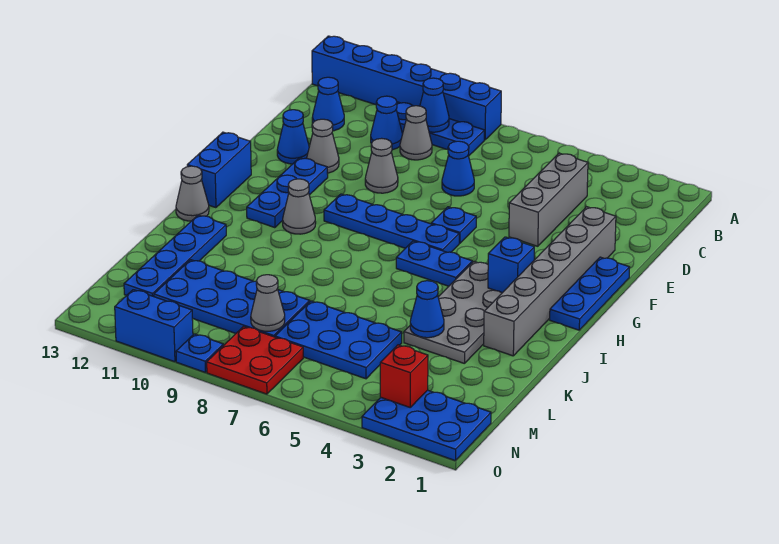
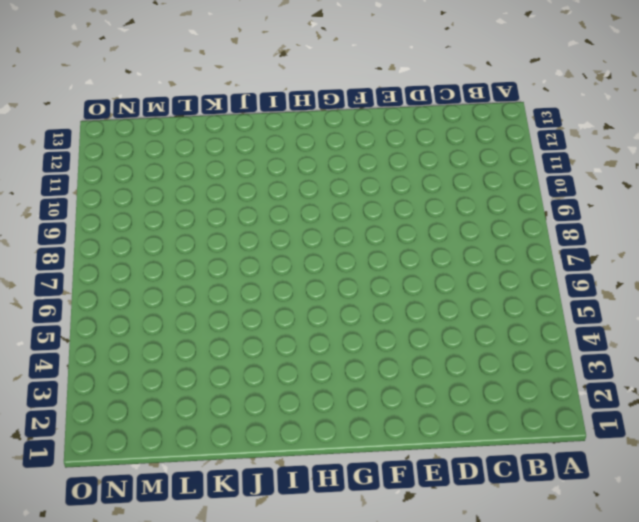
none -> blue 1x6 brick [312,36,501,140]
none -> blue 1x3 plate [396,102,484,156]
none -> grey 1x3 brick [509,153,588,246]
none -> grey 1x1 cone [400,106,432,160]

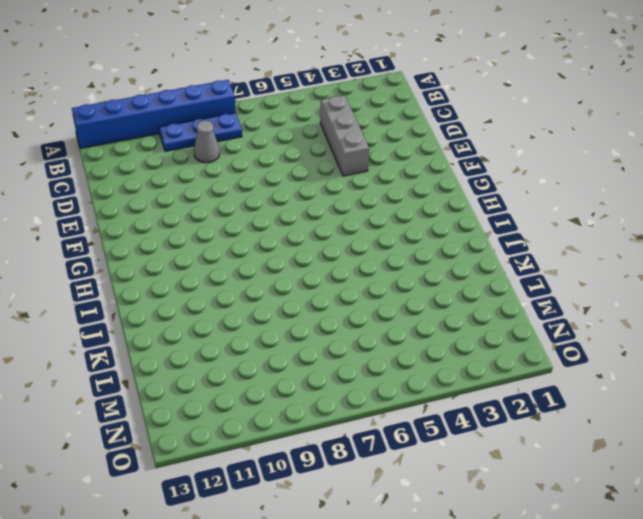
none -> blue 1x1 cone [371,96,402,150]
none -> blue 1x1 cone [312,77,344,131]
none -> blue 1x1 cone [442,141,474,196]
none -> grey 1x6 brick [484,207,616,356]

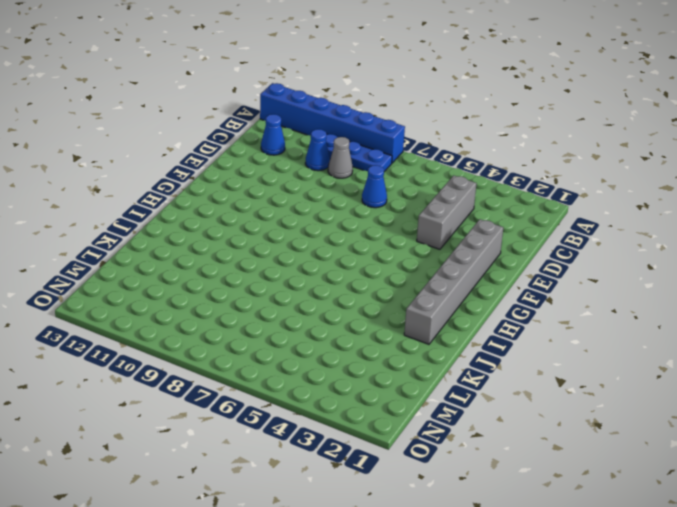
none -> grey 1x1 cone [365,138,398,193]
none -> grey 1x1 cone [307,119,339,173]
none -> blue 1x1 cone [277,110,309,164]
none -> blue 1x3 plate [550,257,629,330]

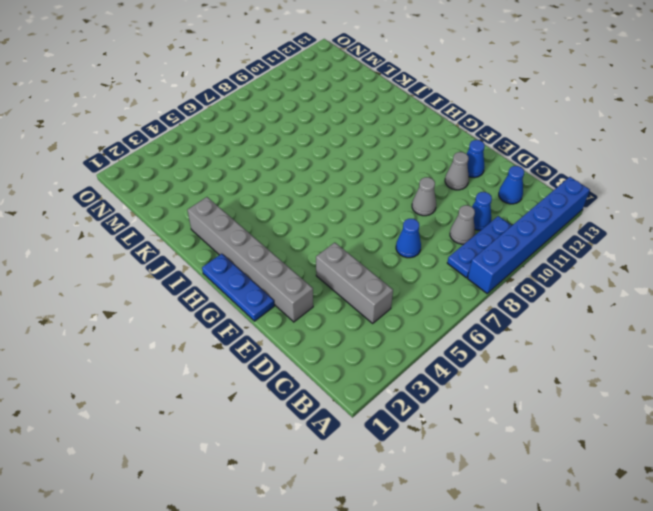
none -> blue 1x1 plate [431,207,476,243]
none -> blue 1x3 plate [247,158,328,228]
none -> blue 1x4 plate [324,194,459,252]
none -> blue 1x2 brick [187,132,251,208]

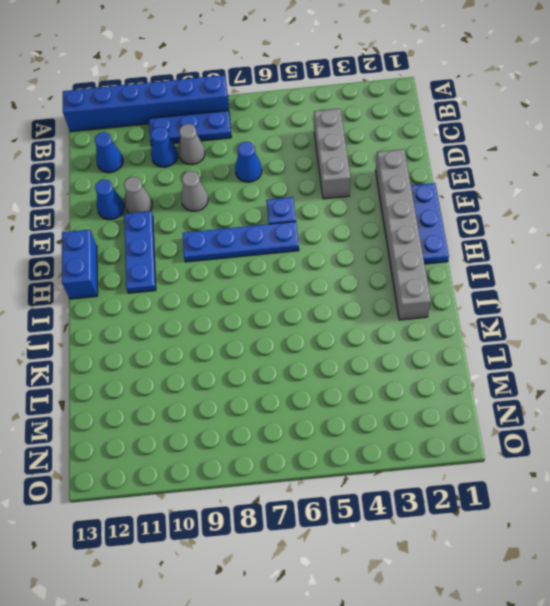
none -> grey 2x4 plate [404,262,502,364]
none -> blue 1x2 plate [396,241,472,286]
none -> grey 1x1 cone [283,179,316,234]
none -> grey 1x1 cone [176,166,209,221]

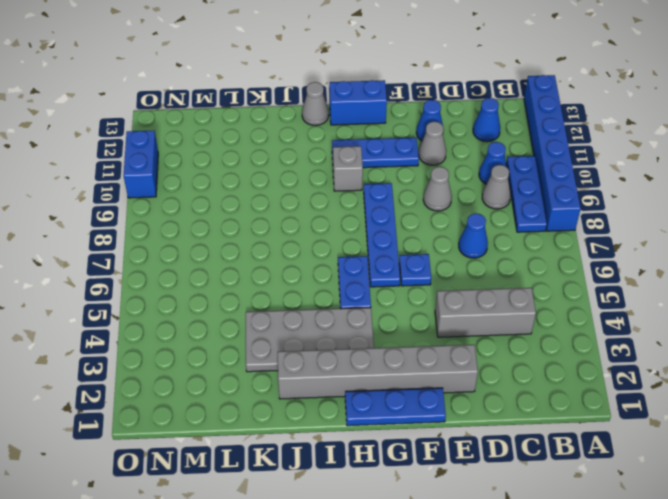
grey 1x1 brick [333,146,363,191] -> grey 1x1 cone [283,179,316,234]
none -> blue 1x4 plate [124,215,226,297]
none -> blue 2x3 plate [275,301,402,379]
none -> blue 2x4 plate [154,260,310,337]
none -> blue 2x3 plate [362,390,491,461]

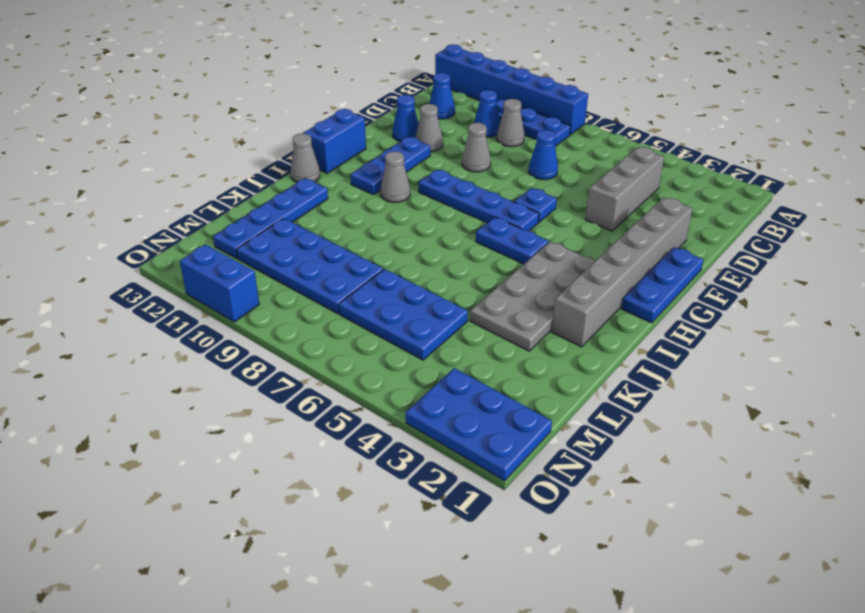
none -> red 2x2 plate [207,326,303,394]
none -> blue 1x1 plate [176,334,223,372]
none -> blue 1x1 cone [420,78,449,132]
none -> blue 1x1 brick [488,237,534,293]

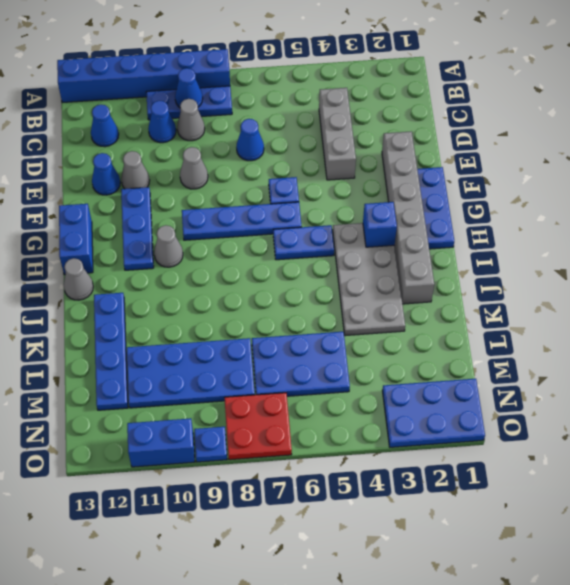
none -> blue 1x1 cone [410,281,444,338]
none -> grey 1x1 cone [251,275,285,331]
none -> red 1x1 brick [380,345,428,407]

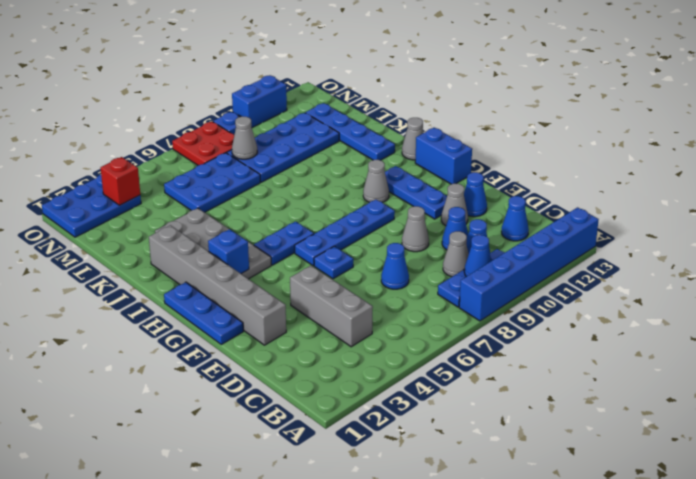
blue 1x1 cone [442,207,468,250] -> blue 1x1 cone moved to [410,281,444,338]

